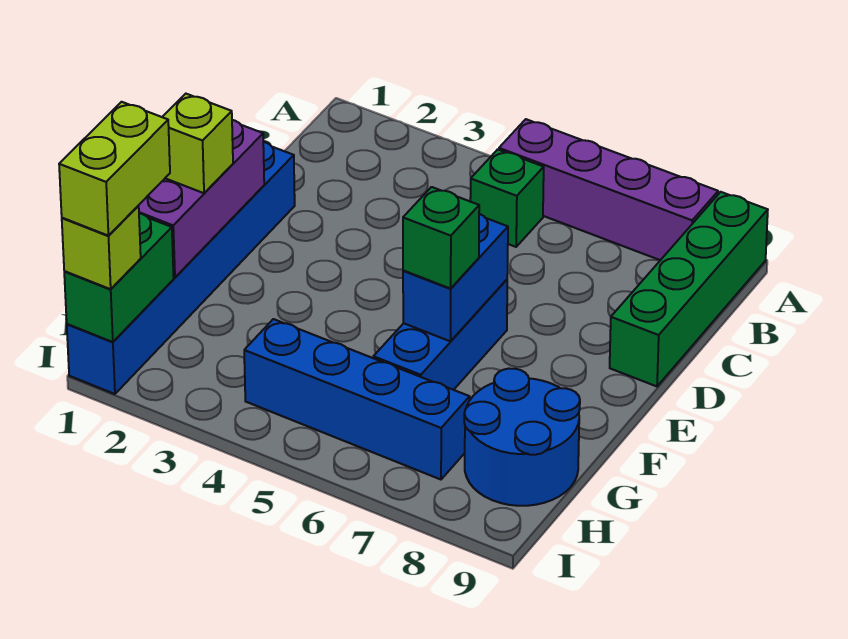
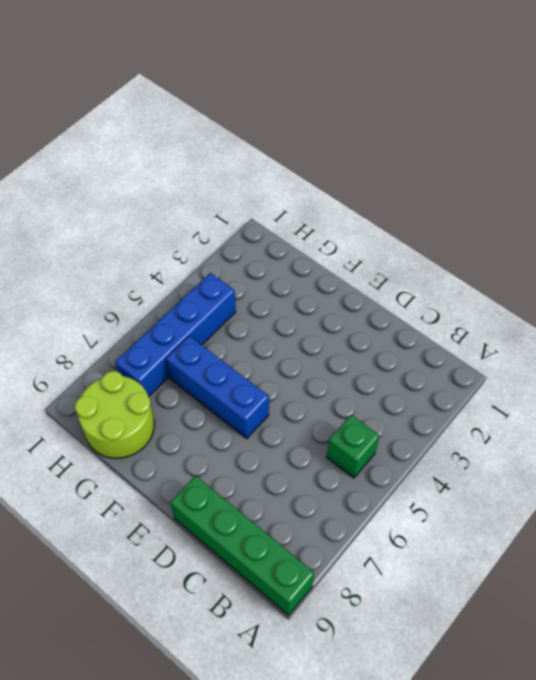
lime 2x2 round brick [75,371,154,458] -> blue 2x2 round brick [464,369,580,506]
none -> purple 1x4 brick [499,119,718,260]
none -> blue 1x6 brick [67,142,295,394]
none -> purple 1x3 brick [138,120,264,277]

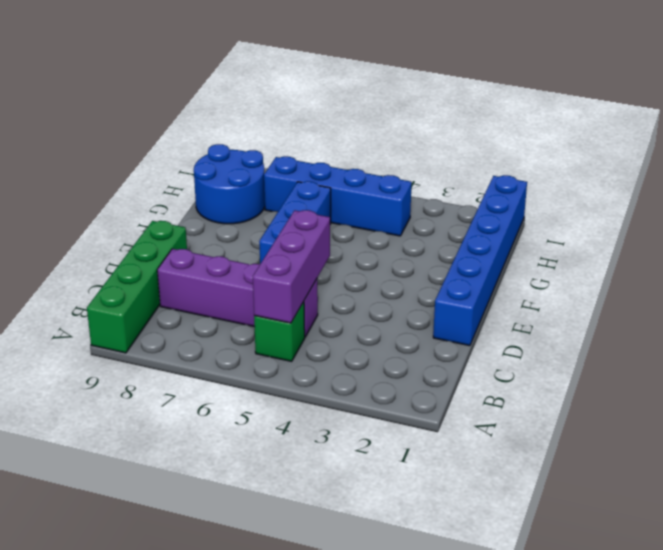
purple 1x3 brick [253,210,330,323] -> purple 1x3 brick moved to [138,120,264,277]
purple 1x4 brick [157,249,318,337] -> purple 1x4 brick moved to [499,119,718,260]
none -> blue 1x2 brick [403,214,508,341]
none -> green 1x2 brick [64,213,174,342]
none -> lime 1x1 brick [163,94,233,193]

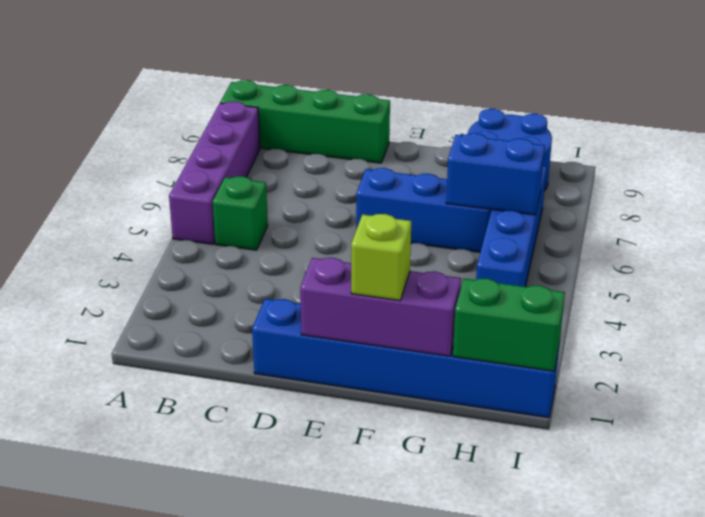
blue 1x2 brick [446,133,545,215] -> blue 1x2 brick moved to [403,214,508,341]
none -> green 1x1 brick [403,187,479,289]
none -> lime 1x1 brick [62,206,141,289]
none -> lime 1x2 brick [59,102,170,235]

